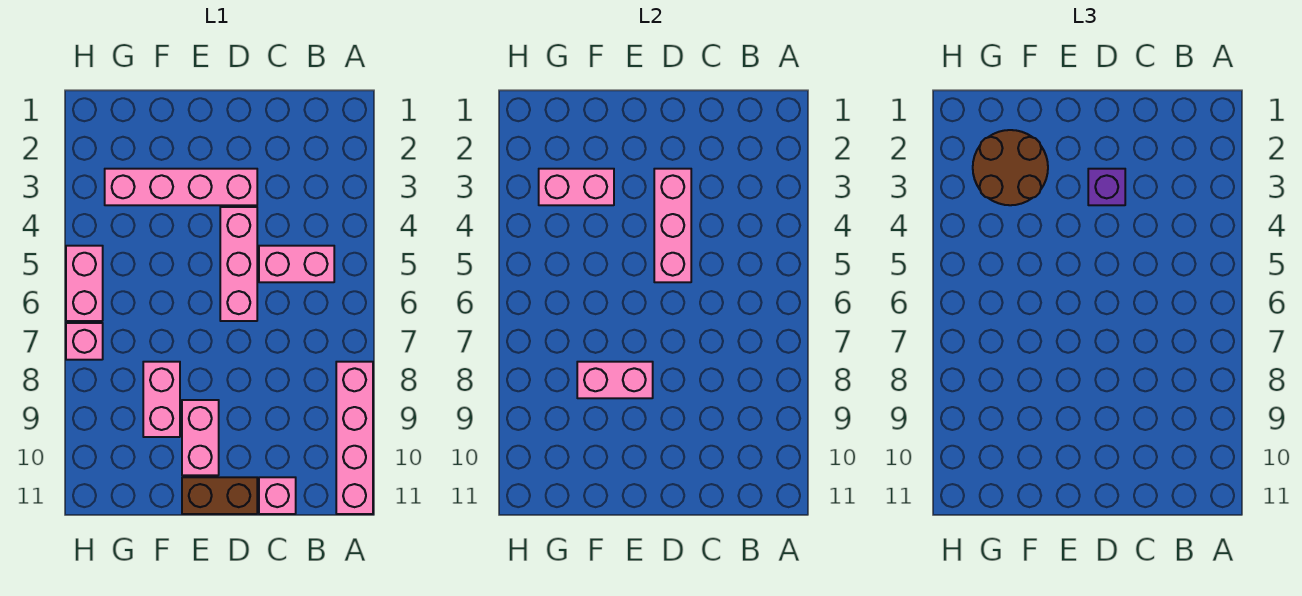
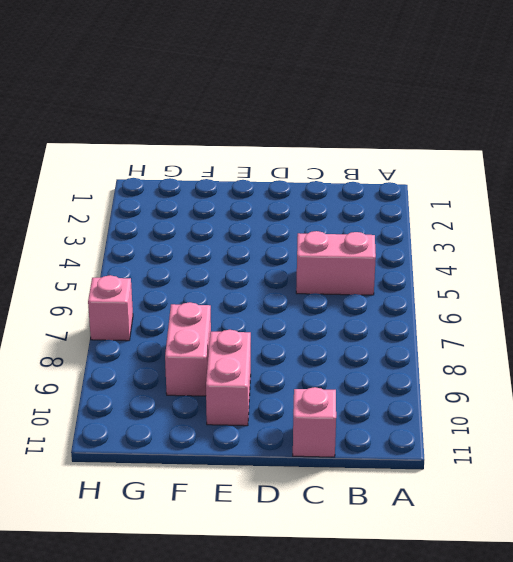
none -> pink 1x4 brick [336,362,373,514]
none -> pink 1x4 brick [105,169,257,205]
none -> pink 1x3 brick [220,207,257,321]

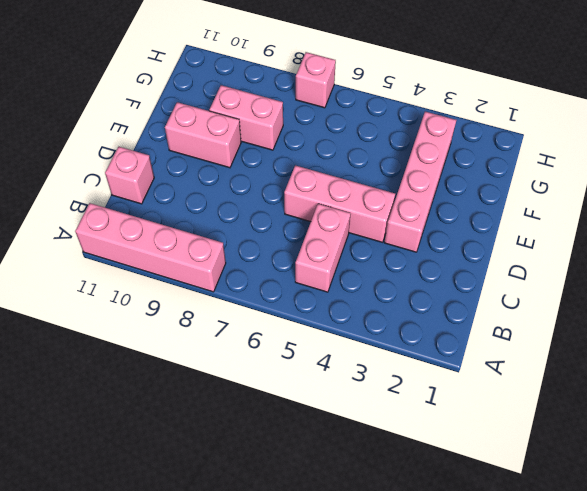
none -> brown 1x2 brick [182,477,257,514]
none -> pink 1x2 brick [66,246,103,321]
none -> pink 1x3 brick [654,169,691,282]

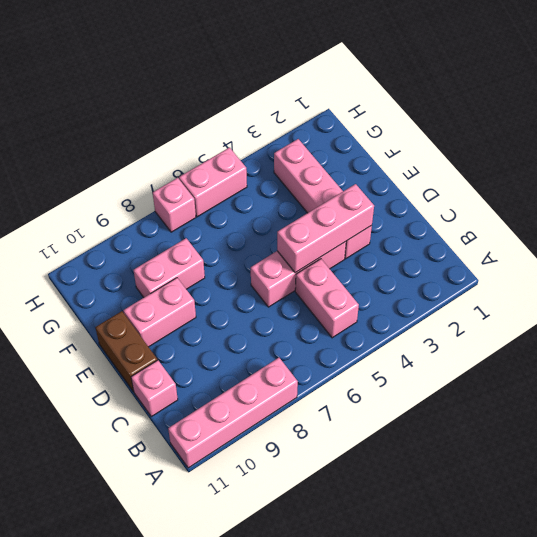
none -> pink 1x2 brick [577,362,653,398]
none -> pink 1x2 brick [539,169,614,205]
none -> purple 1x1 brick [1088,169,1125,205]

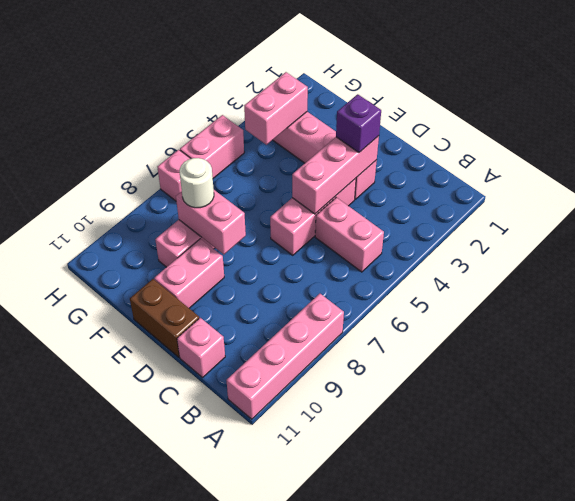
white 1x1 round brick [180,158,214,208] -> none
pink 1x2 brick [244,72,308,145] -> pink 1x2 brick turned to [539,169,614,205]
none -> brown 2x2 round brick [973,130,1048,205]

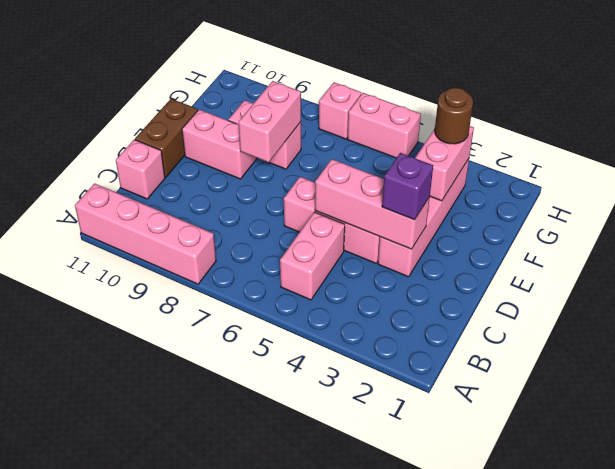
brown 1x1 round brick [435,87,473,144] -> brown 2x2 round brick [973,130,1048,205]

